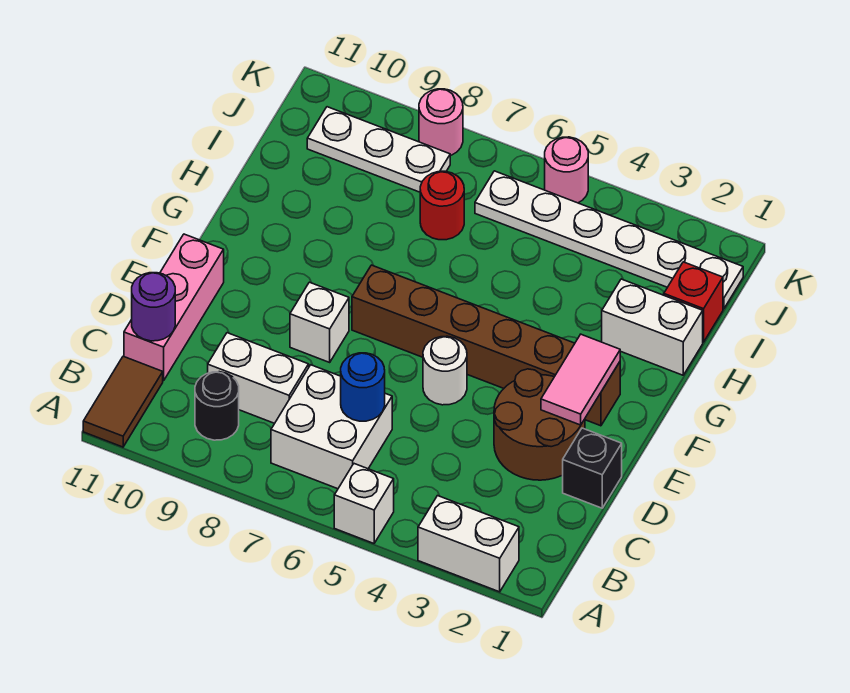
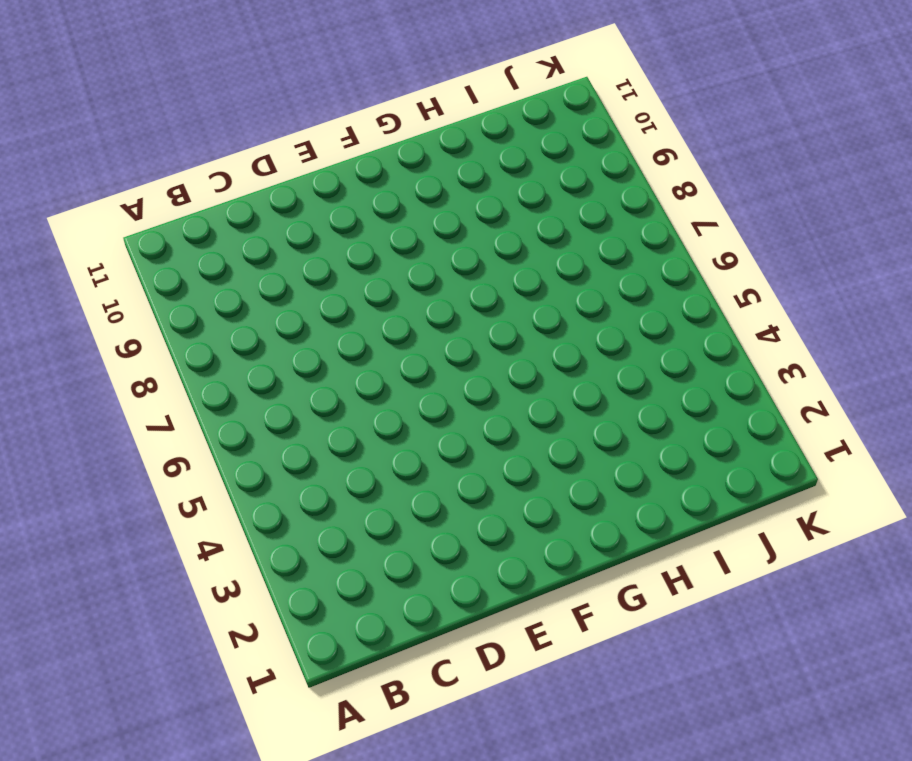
none -> white 1x2 brick [418,496,519,592]
none -> white 1x1 brick [334,464,394,543]
none -> brown 1x2 tile [83,356,163,447]

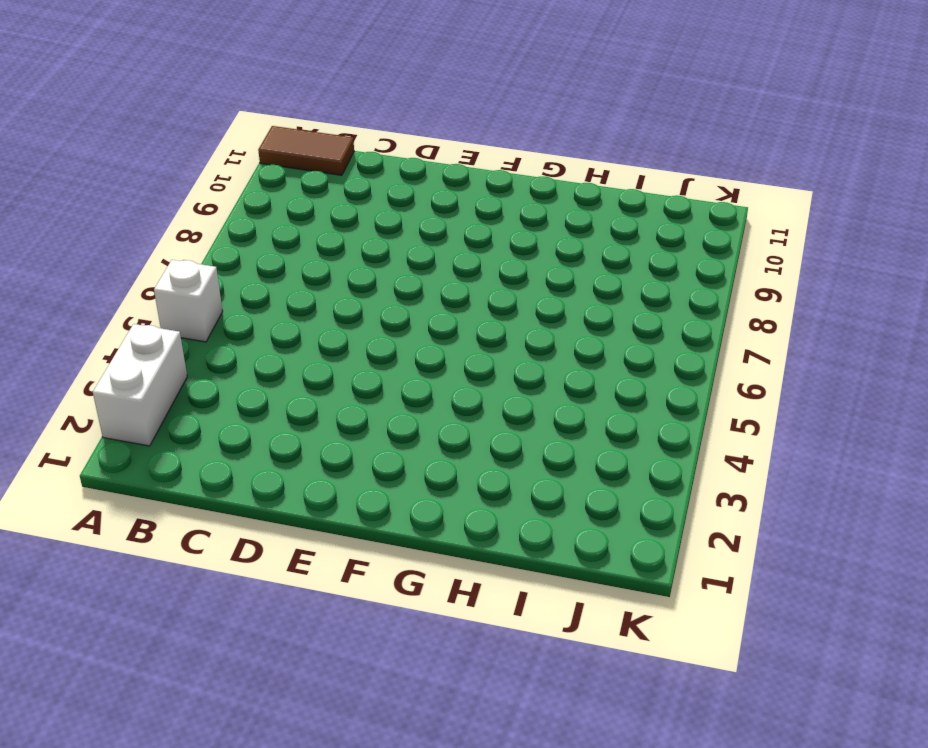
none -> white 2x2 brick [271,365,392,489]
none -> black 1x1 round brick [195,372,239,440]
none -> white 1x2 brick [208,333,309,423]

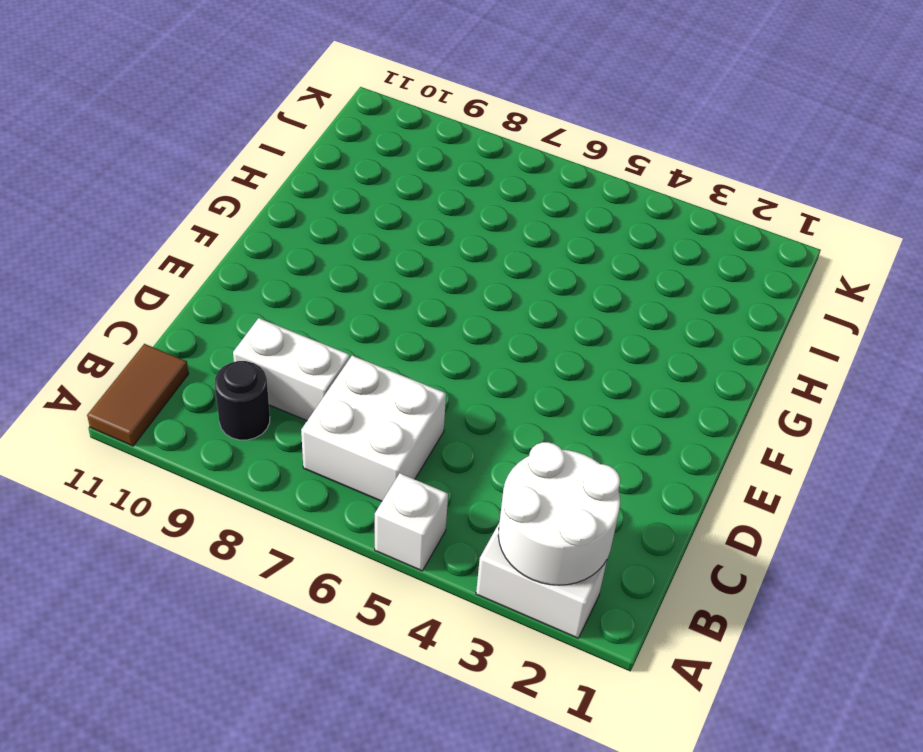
white 2x2 round brick [498,442,620,585] -> none
none -> pink 1x3 brick [124,234,224,381]
none -> black 1x1 brick [563,428,622,508]
none -> brown 2x2 round brick [494,369,585,480]

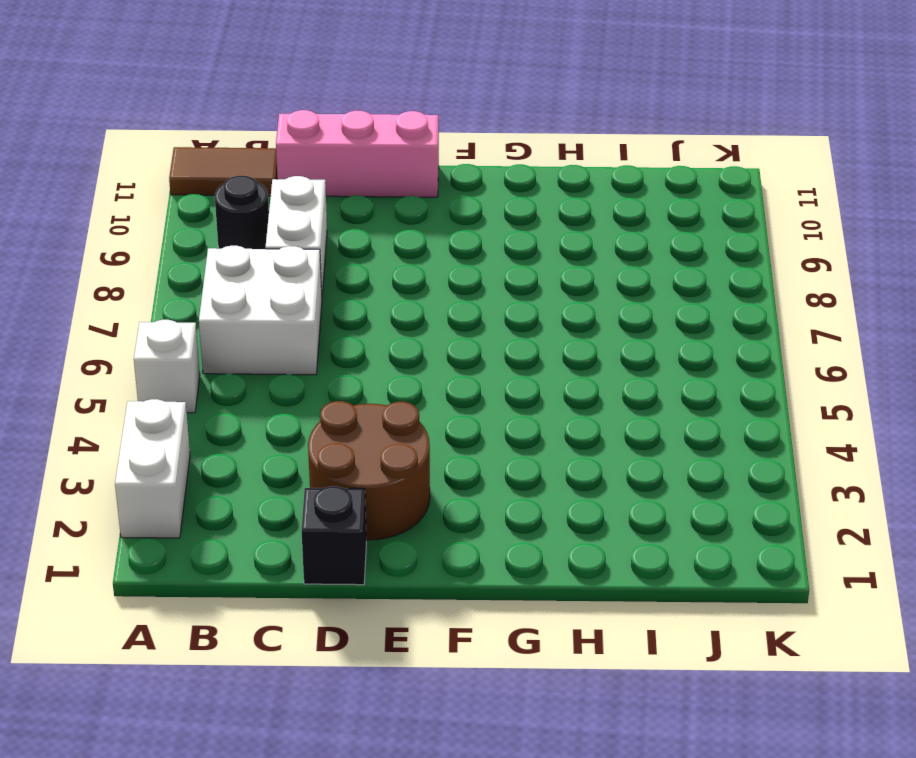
none -> white 1x1 round brick [423,336,467,405]
none -> white 1x1 brick [290,282,349,362]
none -> brown 1x6 brick [352,265,620,426]

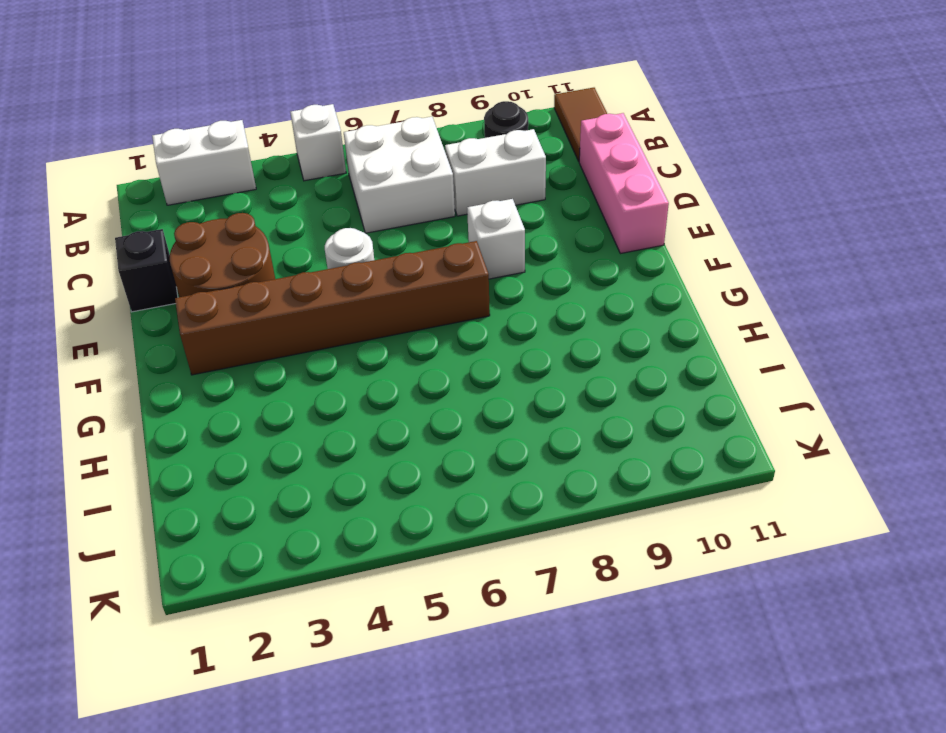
none -> white 1x2 brick [602,279,703,375]
none -> red 1x1 brick [664,262,723,342]
none -> red 1x1 round brick [420,171,464,240]

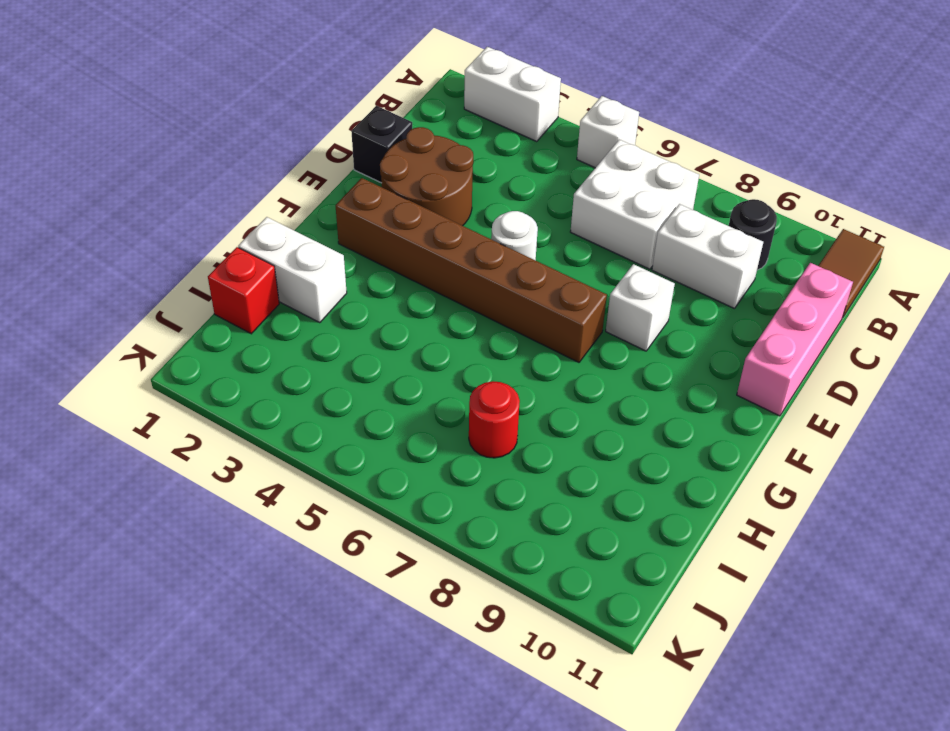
none -> white 1x6 plate [475,171,743,309]
none -> white 1x3 plate [307,107,450,192]
none -> pink 1x1 round brick [545,137,588,203]

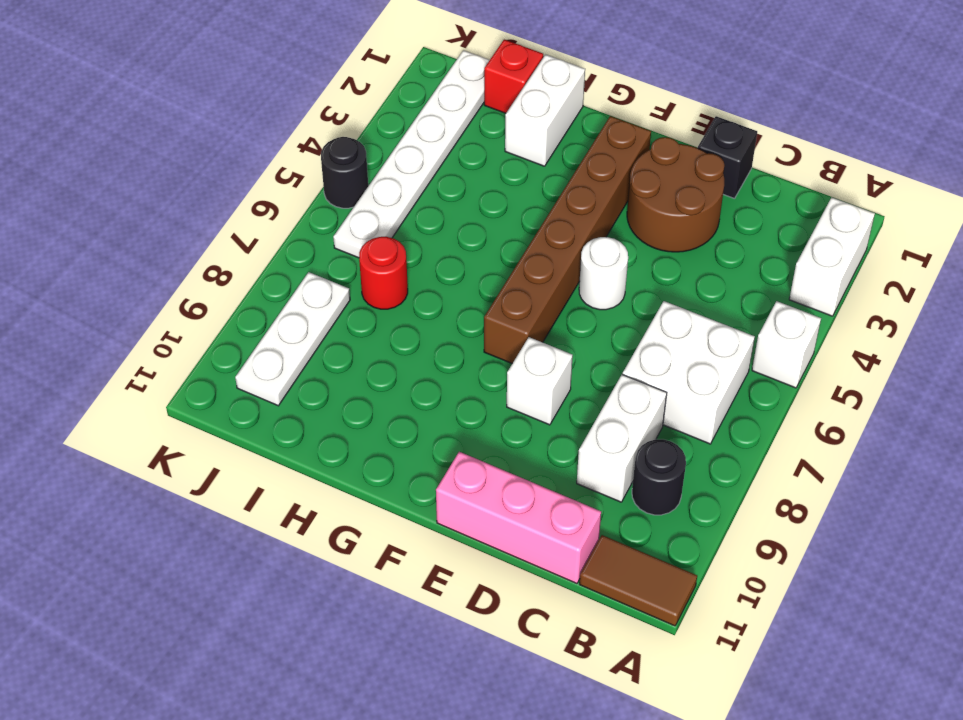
black 1x1 round brick [321,137,368,208] -> pink 1x1 round brick [545,137,588,203]
none -> pink 1x1 round brick [419,89,463,156]
none -> blue 1x1 round brick [341,353,385,421]
none -> purple 1x1 round brick [132,273,175,341]

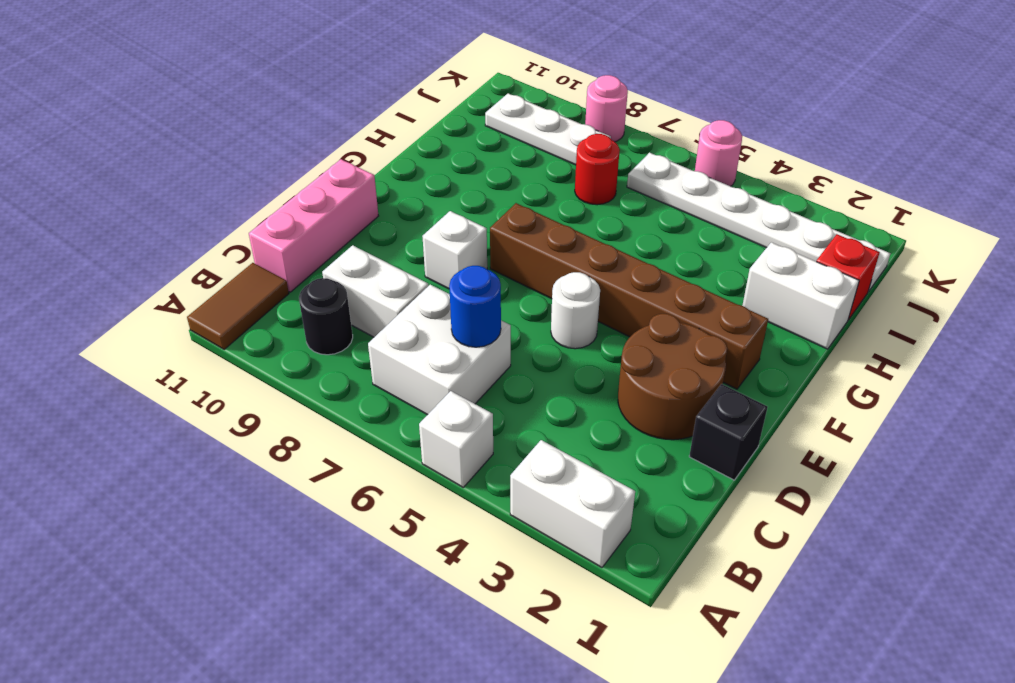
none -> purple 1x1 round brick [132,273,175,341]
none -> pink 1x2 tile [541,334,620,425]

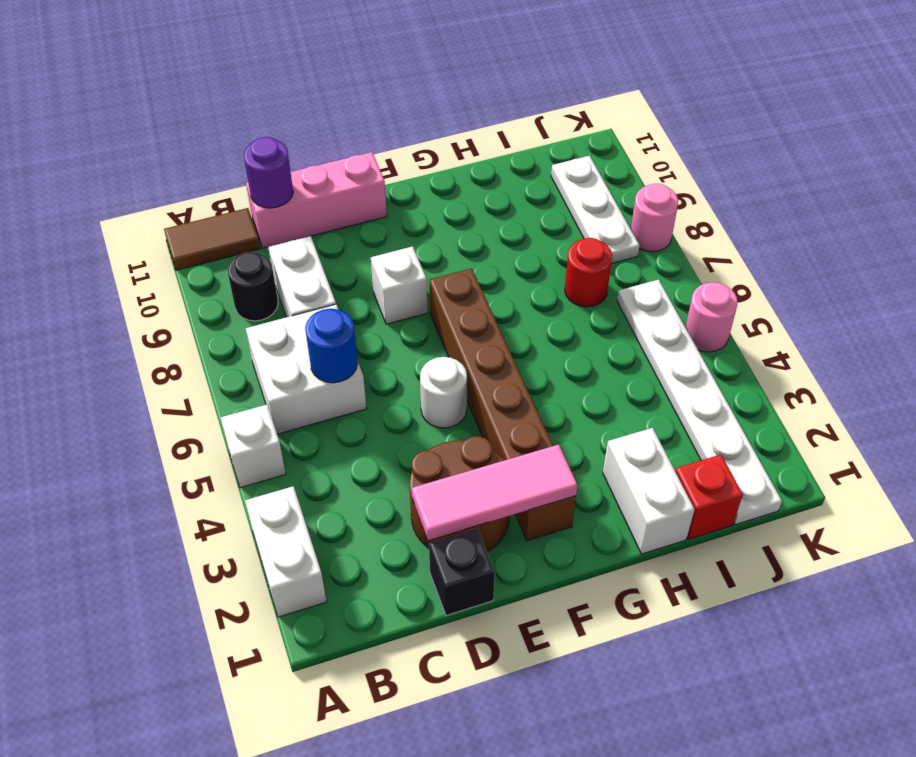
pink 1x3 tile [412,445,578,540] -> pink 1x2 tile [541,334,620,425]

